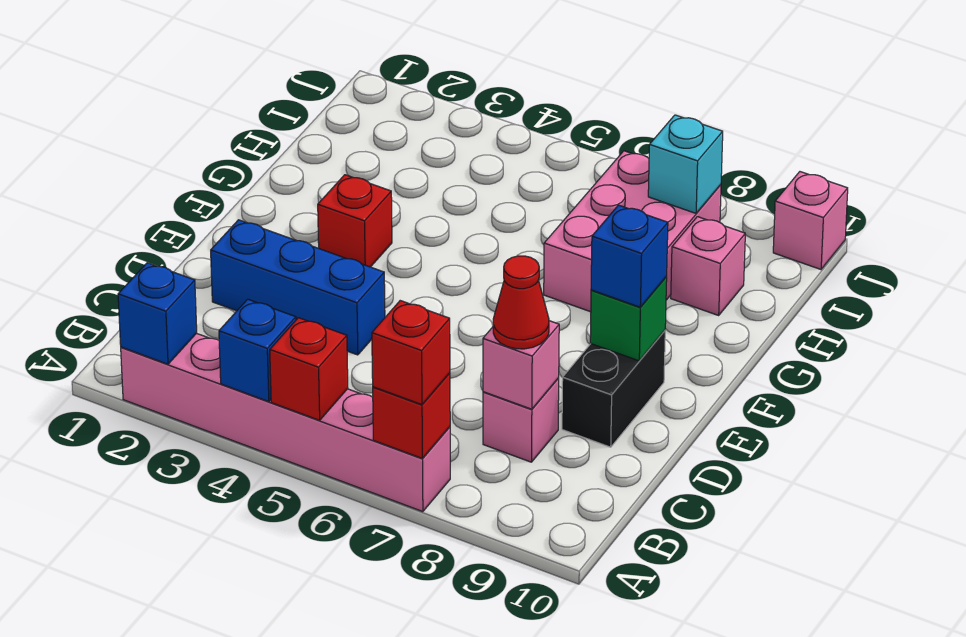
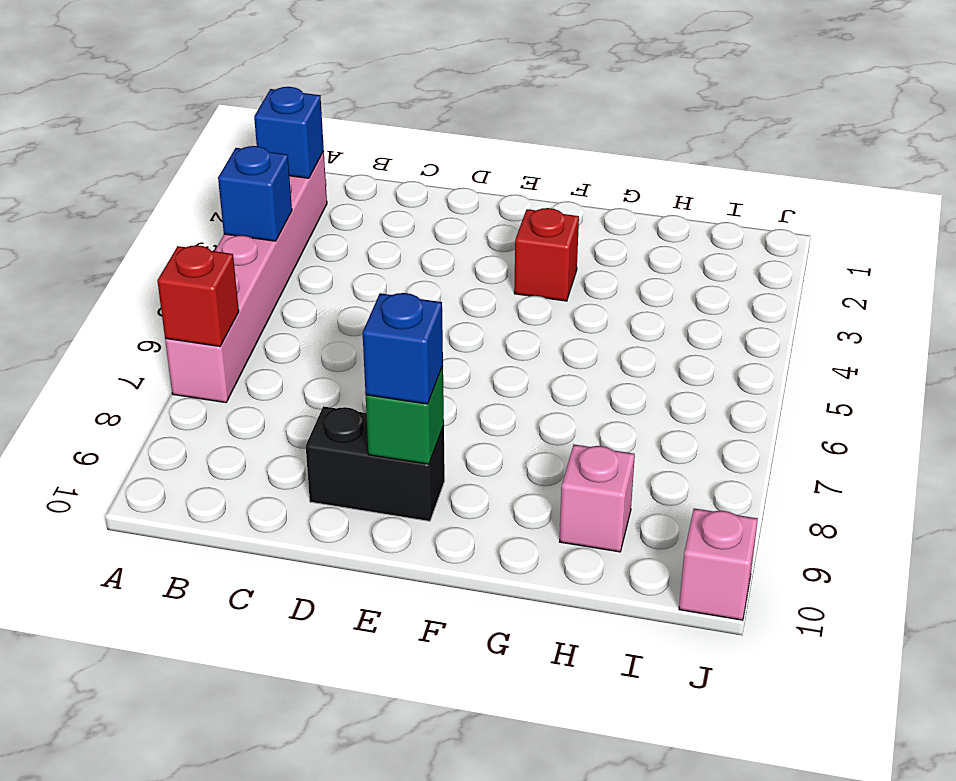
none -> pink 1x1 brick [483,378,559,462]
none -> blue 1x3 brick [211,220,385,355]
none -> pink 2x3 brick [544,151,721,312]

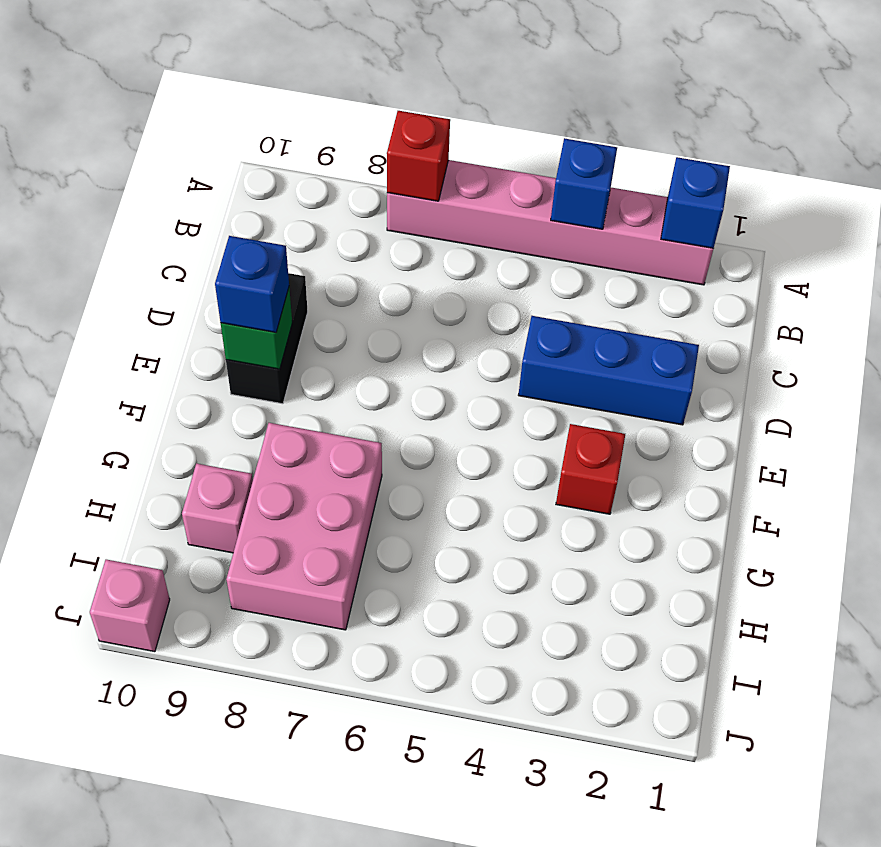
none -> pink 1x1 brick [483,378,559,462]
none -> red 1x1 brick [270,318,348,420]
none -> pink 1x1 brick [483,321,559,409]

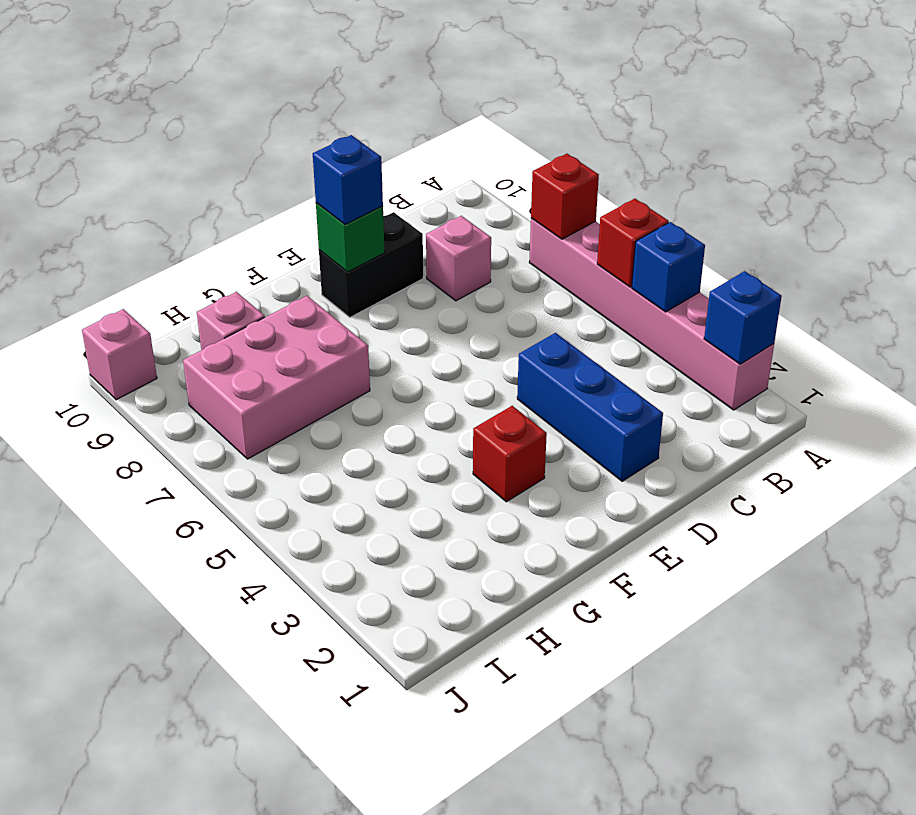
none -> pink 1x1 brick [483,321,559,409]
none -> cyan 1x1 brick [648,115,723,213]
none -> red 1x1 brick [372,301,450,405]

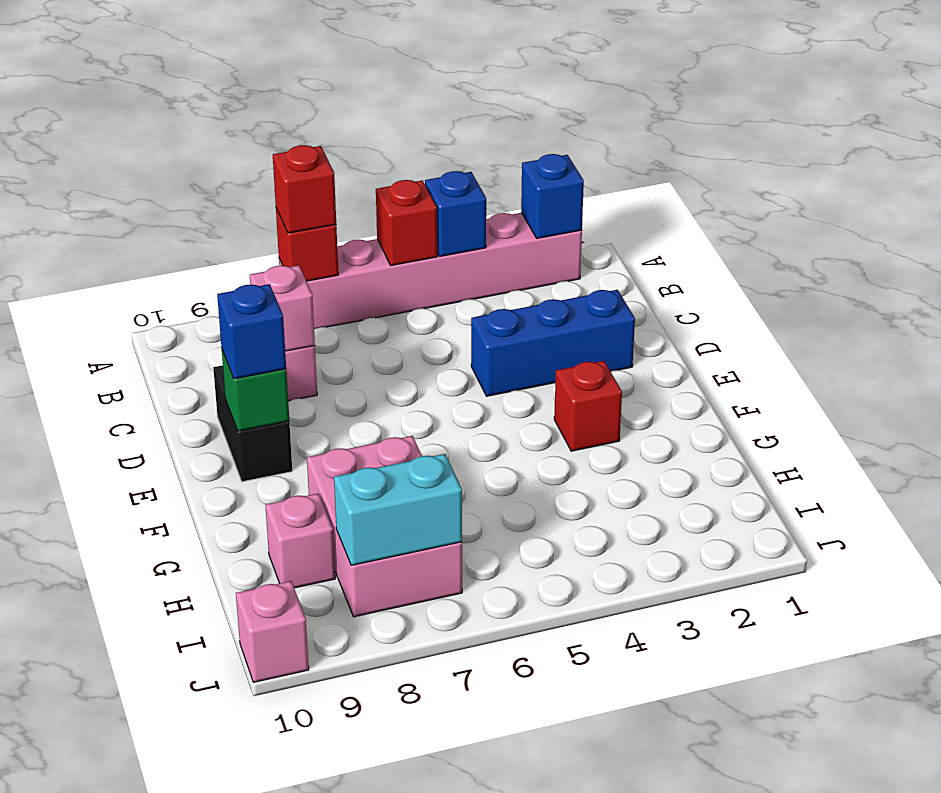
cyan 1x2 brick [334,454,462,565] -> cyan 1x1 brick [648,115,723,213]
none -> red 1x1 cone [493,256,549,349]

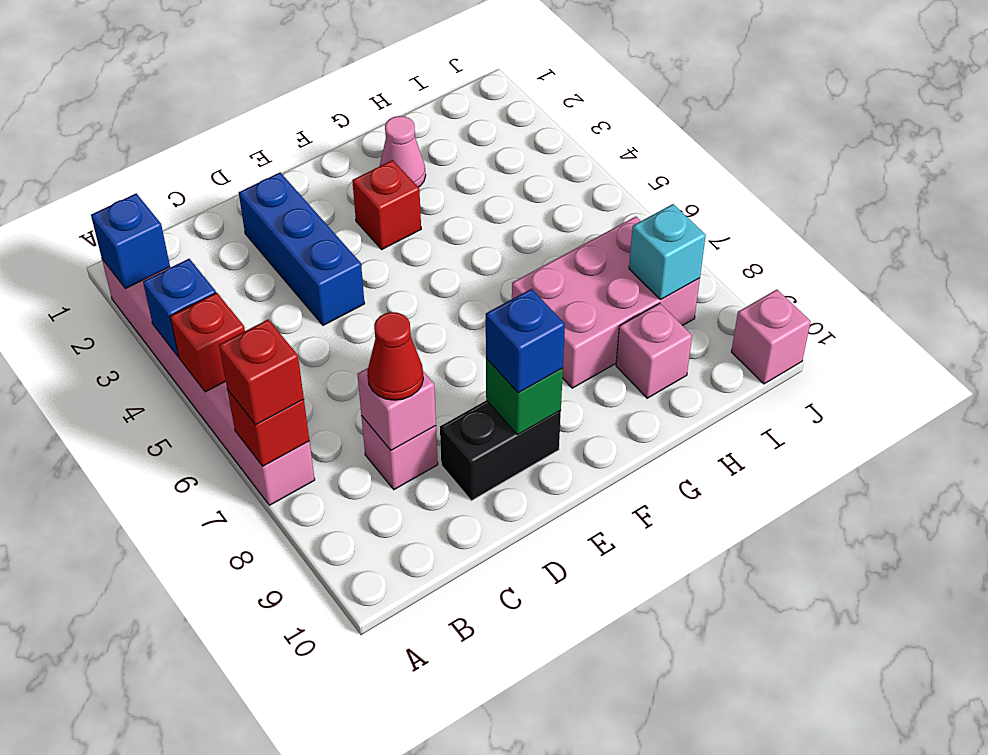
pink 1x1 cone [380,116,426,187] -> none

